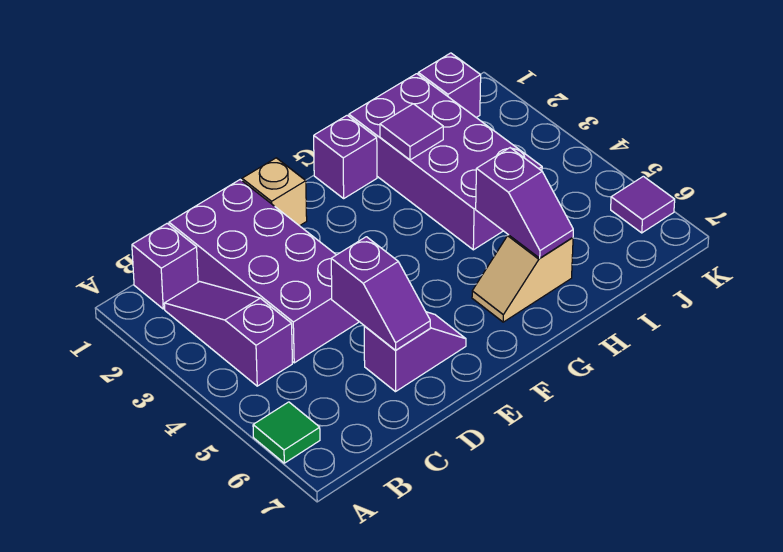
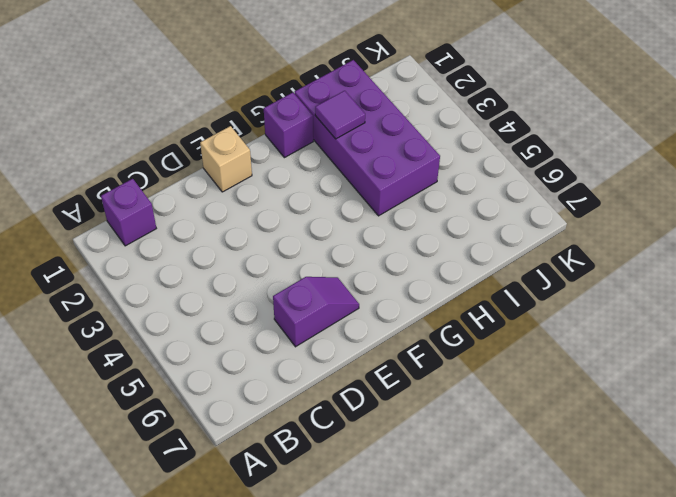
none -> green 1x1 tile [253,402,320,463]
none -> purple 1x3 slope [164,282,292,386]
none -> purple 2x4 brick [169,180,359,363]

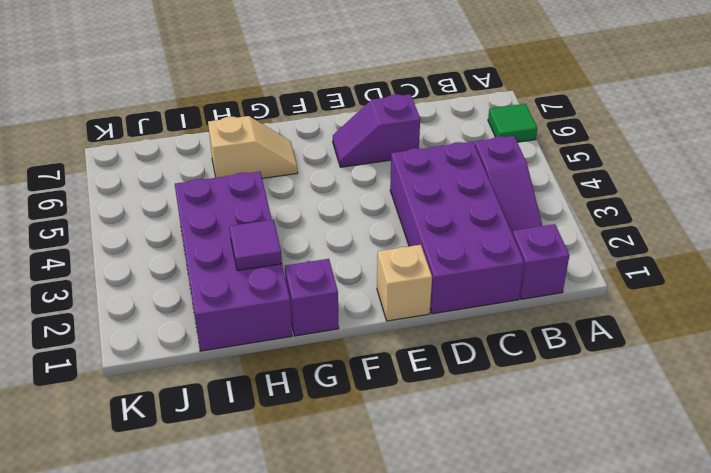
none -> purple 1x1 brick [418,53,481,118]
none -> purple 1x1 tile [611,176,675,233]
none -> purple 1x2 slope [331,237,430,350]

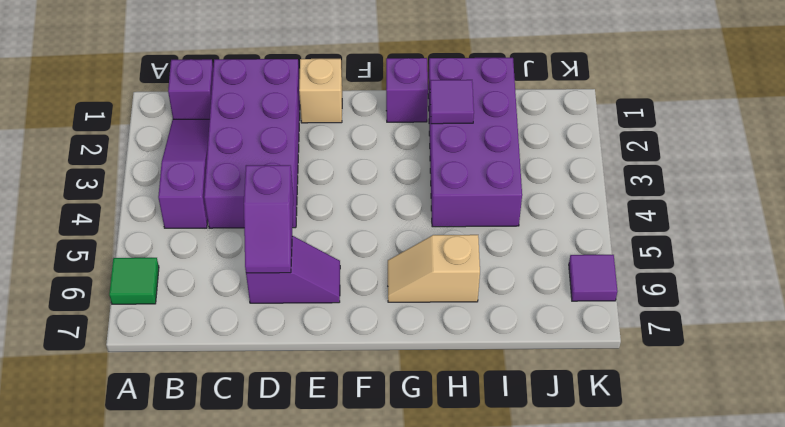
none -> purple 1x1 brick [418,53,481,118]
none -> purple 1x2 slope [476,148,573,258]

